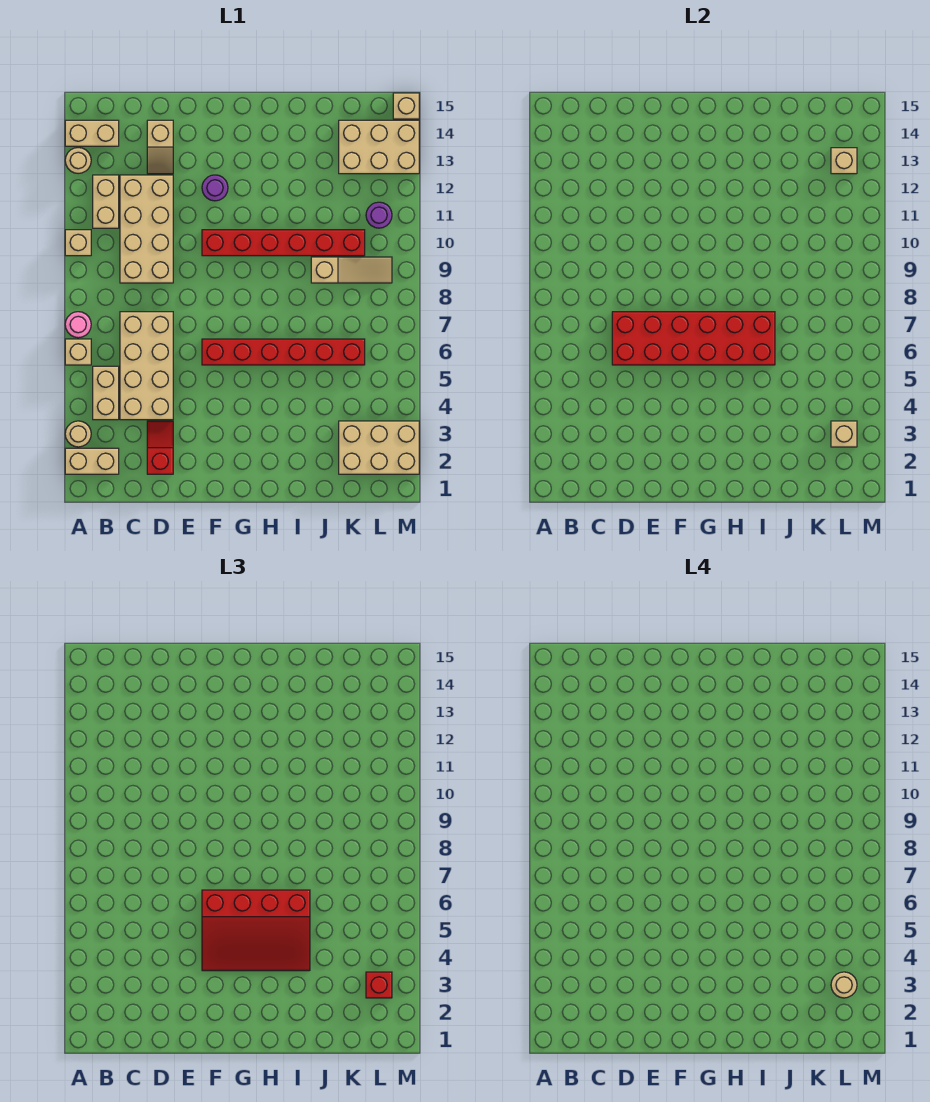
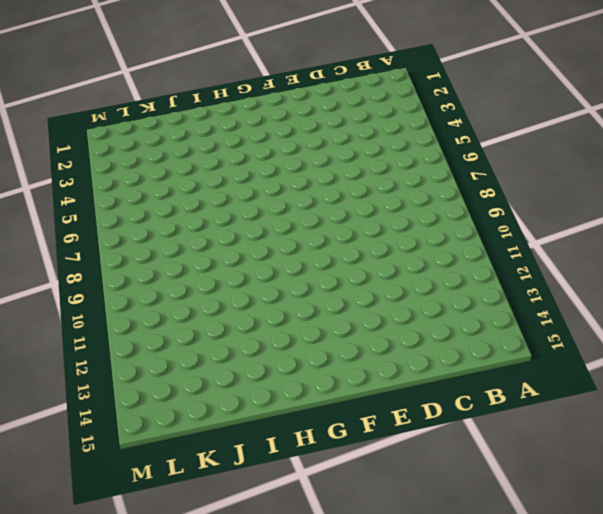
none -> tan 1x2 brick [65,448,119,474]
none -> tan 1x1 round brick [65,421,91,447]
none -> tan 1x1 brick [65,339,91,365]

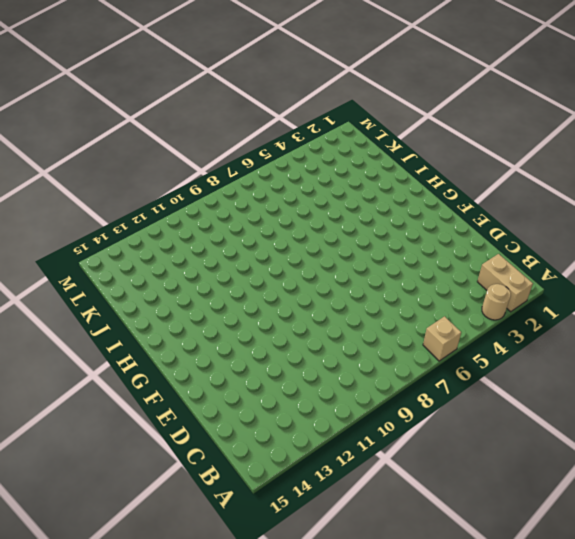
none -> pink 1x1 round brick [65,312,91,338]
none -> tan 1x1 brick [65,230,91,256]
none -> tan 1x1 round brick [65,148,91,174]

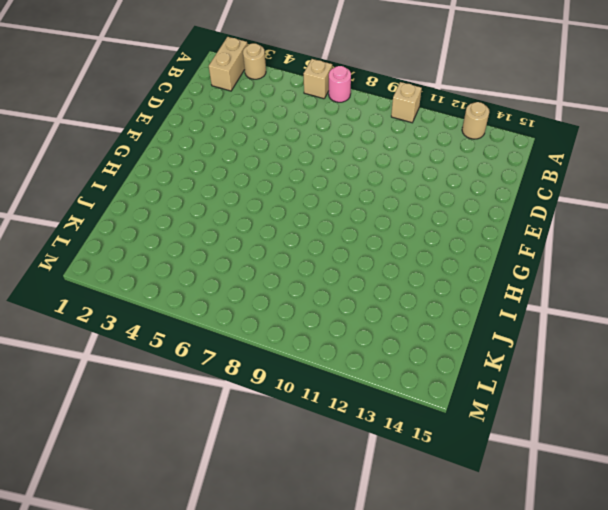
none -> tan 1x2 brick [65,120,119,146]
none -> tan 1x2 brick [93,366,119,420]
none -> tan 1x2 brick [93,175,119,228]

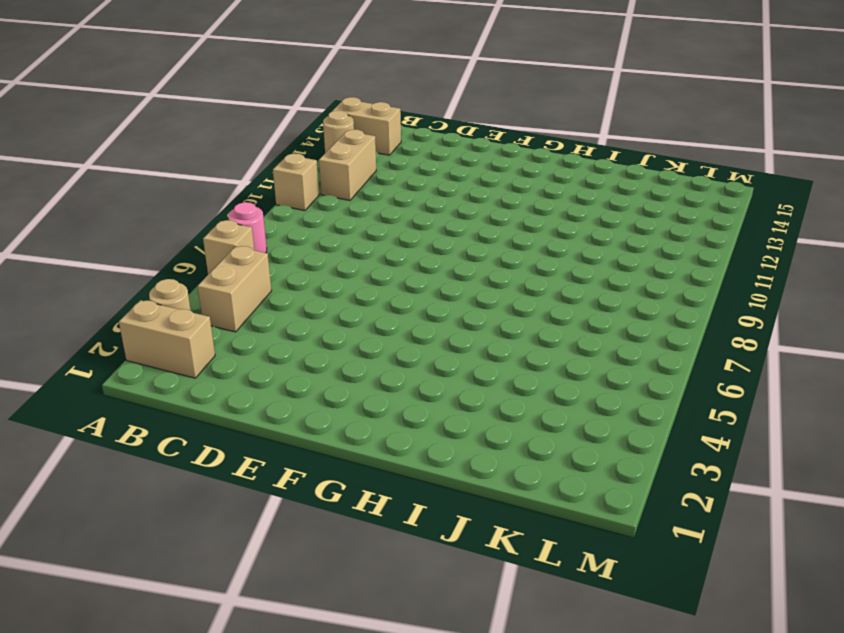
none -> tan 2x4 brick [120,312,173,420]
none -> tan 2x4 brick [120,175,173,283]
none -> red 1x2 slope [147,421,173,474]

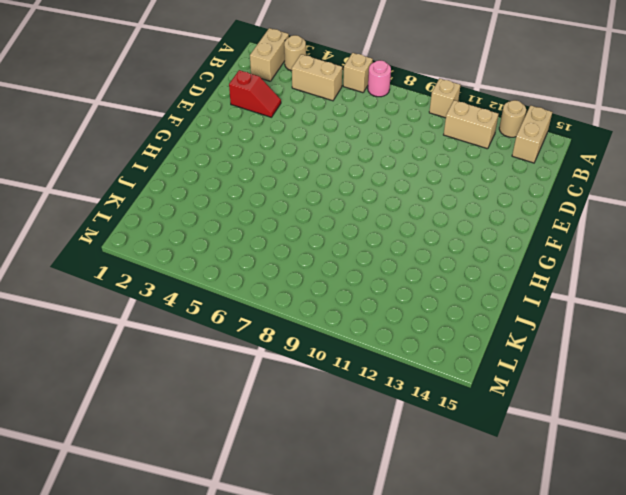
none -> tan 2x4 brick [120,312,173,420]
none -> tan 2x4 brick [120,175,173,283]
none -> tan 1x2 slope [147,120,173,174]

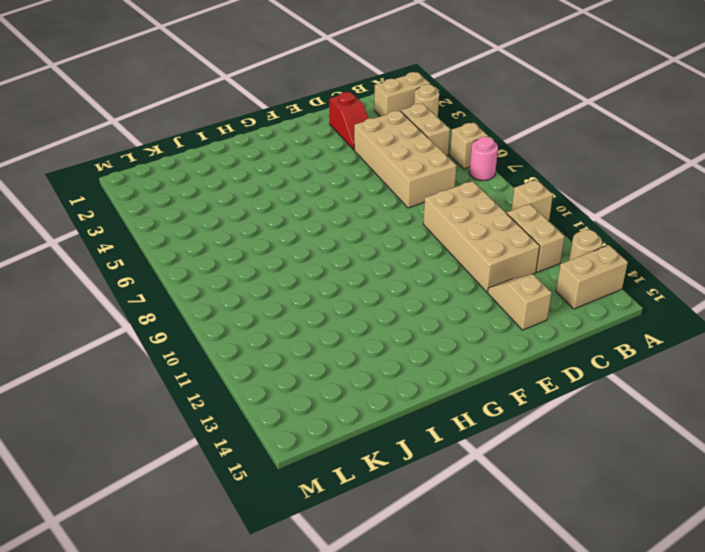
none -> red 1x6 brick [202,339,365,365]
none -> red 1x6 brick [202,230,365,256]
none -> purple 1x1 round brick [202,175,228,201]

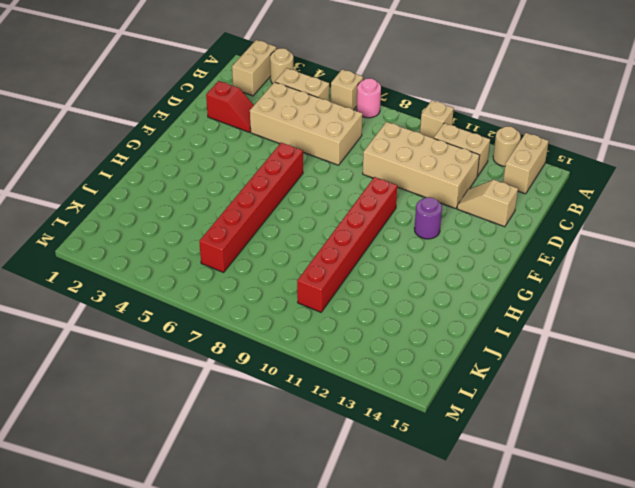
none -> tan 1x3 slope [311,257,392,283]
none -> tan 2x3 brick [339,421,419,474]
none -> tan 2x3 brick [339,120,419,174]

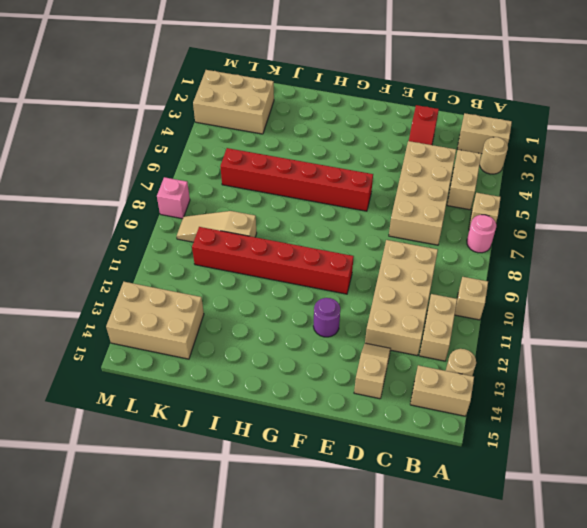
pink 1x1 brick [157,177,190,219] -> none
none -> purple 1x1 round brick [366,202,392,228]
none -> tan 1x1 brick [393,93,419,119]
none -> red 2x6 brick [612,312,775,365]

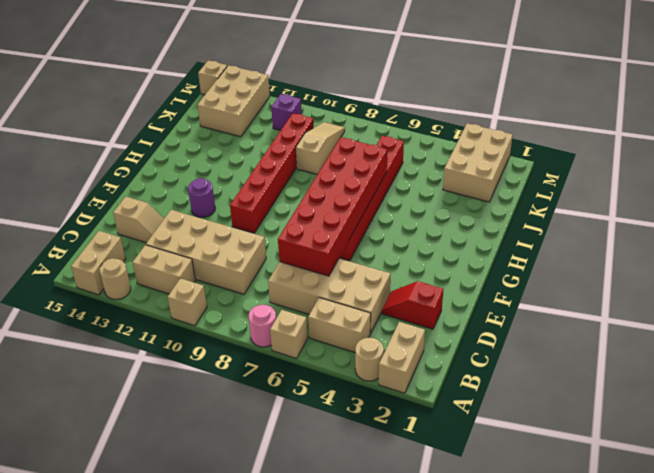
purple 1x1 brick [271,94,302,130] -> purple 1x1 round brick [366,202,392,228]
none -> tan 1x1 brick [831,421,857,447]
none -> tan 1x1 brick [831,148,857,174]
none -> red 3x4 slope [202,890,310,971]

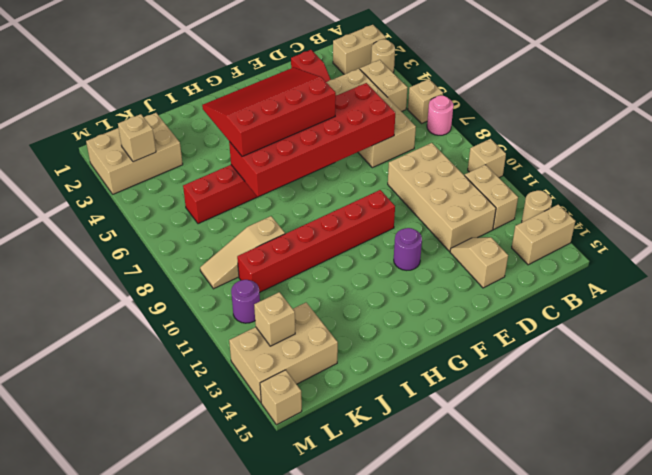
none -> red 1x1 brick [366,972,392,998]
none -> tan 1x1 round brick [831,972,857,998]

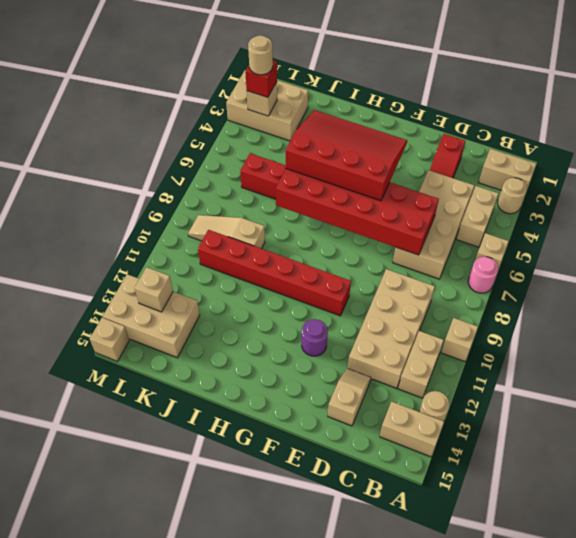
none -> purple 1x1 round brick [366,202,392,228]

